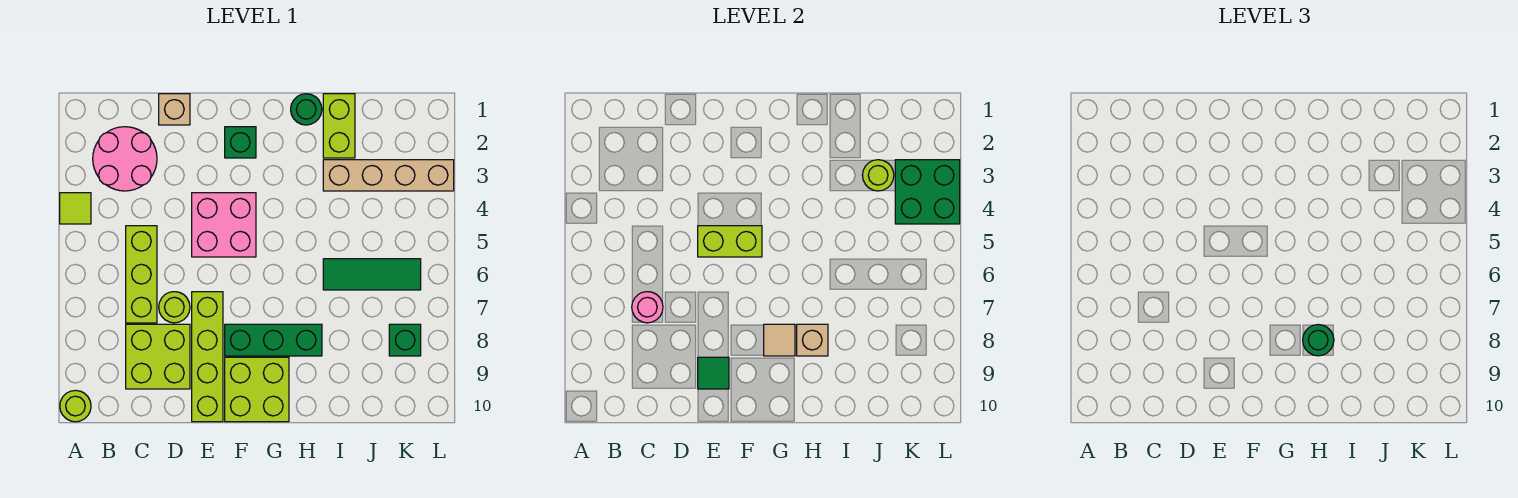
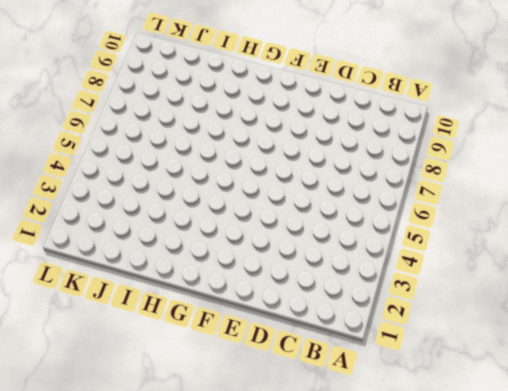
none -> lime 1x1 tile [60,193,91,224]
none -> lime 1x1 round brick [60,390,91,422]
none -> pink 2x2 round brick [93,127,157,191]

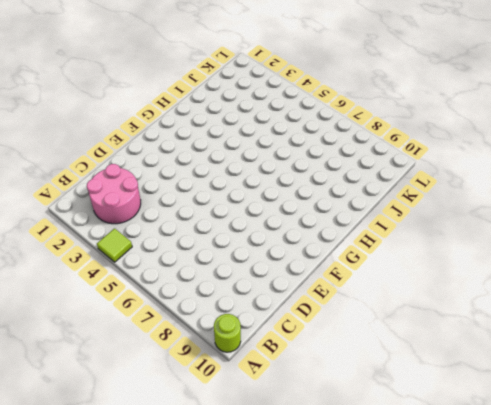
none -> lime 1x3 brick [126,226,157,323]
none -> lime 2x2 brick [126,324,190,389]
none -> tan 1x1 brick [159,94,190,125]

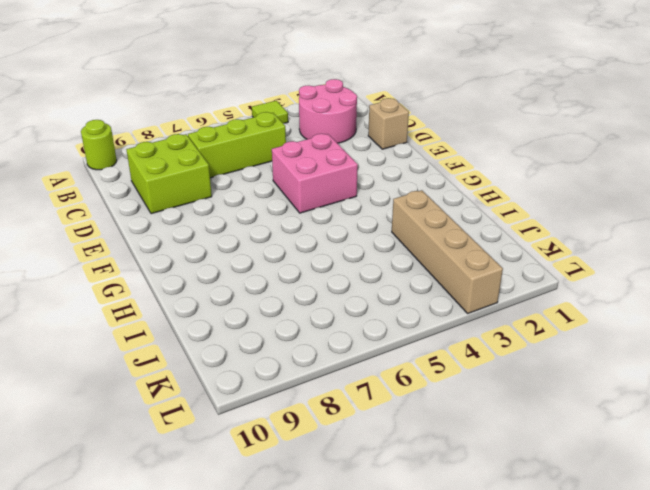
none -> lime 1x1 round brick [159,292,190,323]
none -> lime 1x4 brick [192,292,223,422]
none -> green 1x1 brick [225,127,256,158]

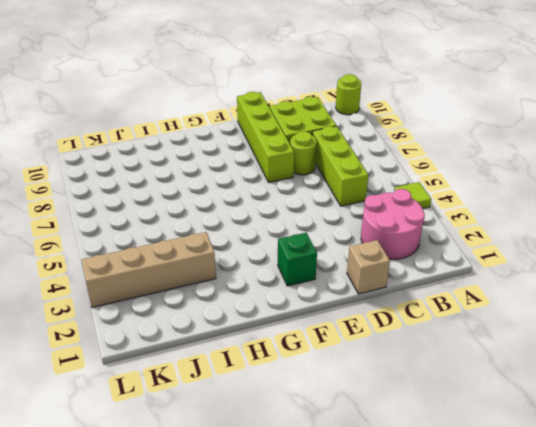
none -> pink 2x2 brick [192,193,256,257]
none -> green 1x3 brick [225,324,322,356]
none -> lime 2x2 brick [225,357,289,422]

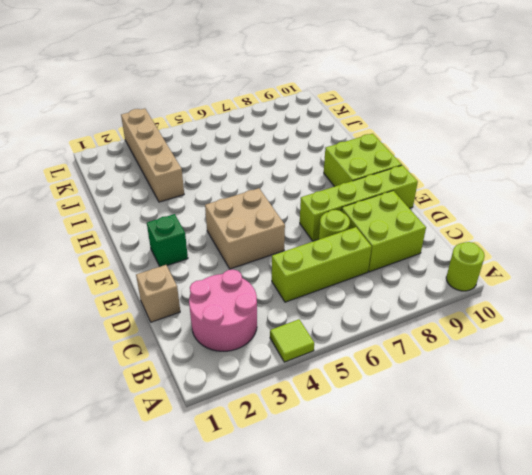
tan 2x2 brick [205,188,285,269] -> pink 2x2 brick [192,193,256,257]
none -> green 1x3 brick [225,324,322,356]
none -> green 1x1 round brick [291,94,322,125]
none -> lime 1x2 brick [323,94,355,158]

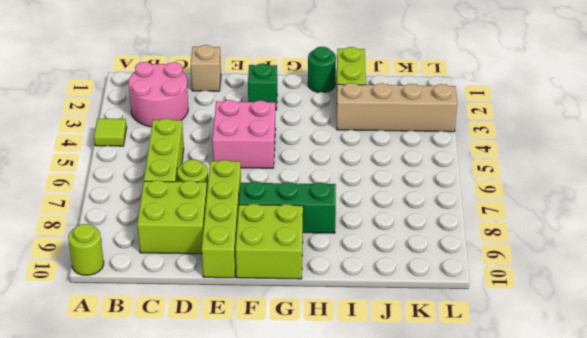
none -> green 1x3 tile [323,259,421,290]
none -> green 1x1 brick [389,324,421,356]
none -> pink 1x1 round brick [632,292,663,323]

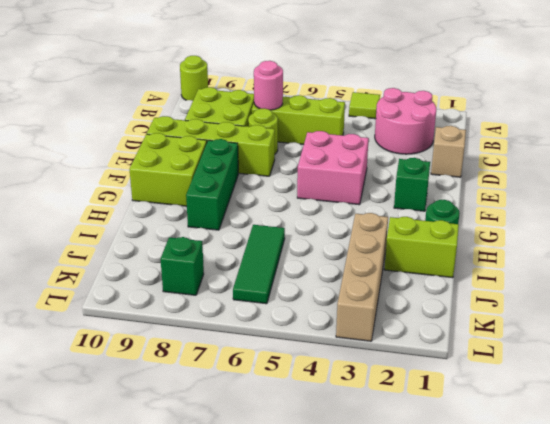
none -> lime 1x2 brick [698,226,762,257]
none -> green 1x1 tile [698,357,729,389]
none -> tan 1x1 tile [764,324,795,356]

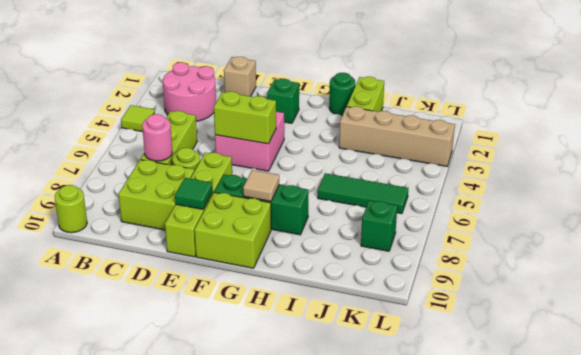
none -> tan 1x1 brick [797,324,828,356]
none -> lime 1x1 round brick [862,160,894,191]
none -> green 2x2 brick [895,160,960,224]

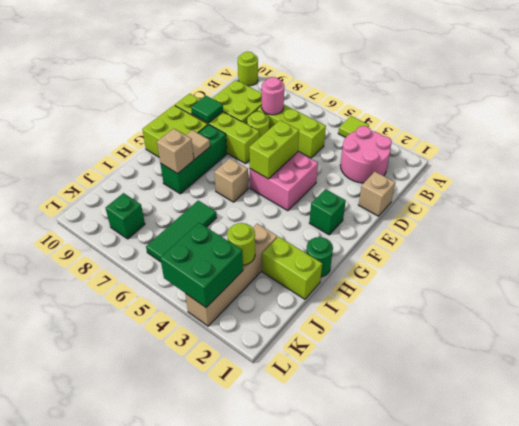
tan 1x1 brick [214,158,248,202] -> none
none -> green 1x1 round brick [1303,325,1334,356]

